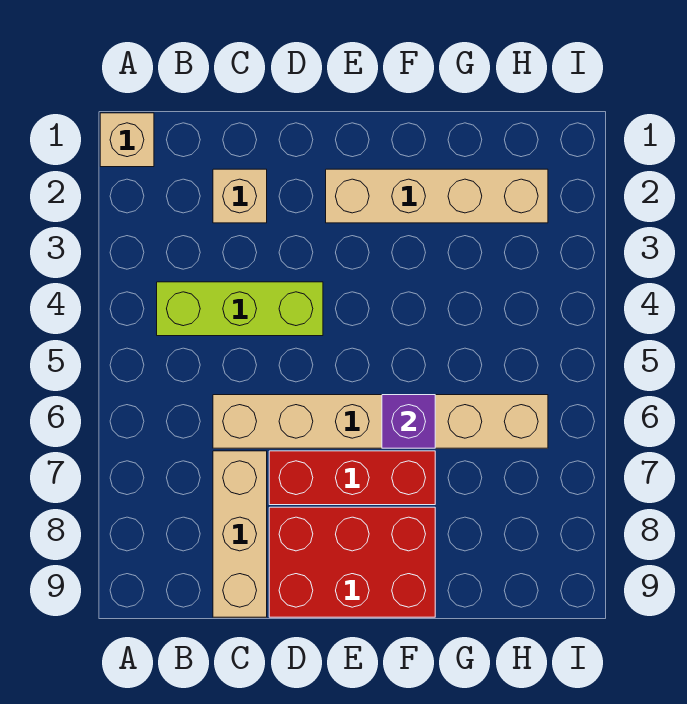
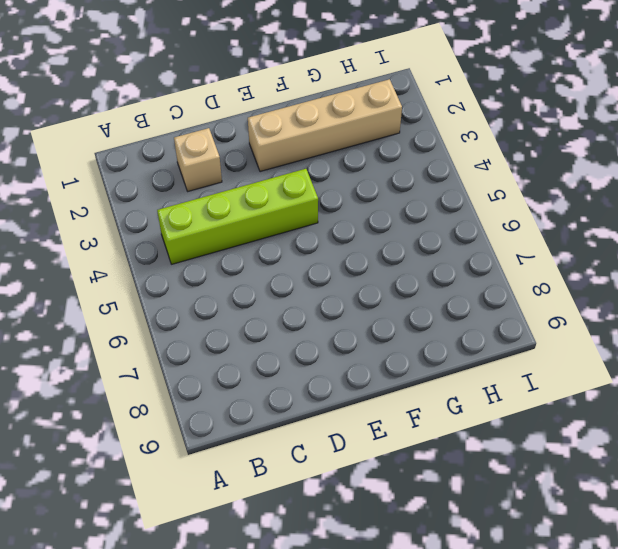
lime 1x4 brick [157,169,318,264] -> lime 1x3 brick [157,282,323,336]
none -> tan 1x1 brick [100,113,154,167]
none -> tan 1x6 brick [213,395,548,448]

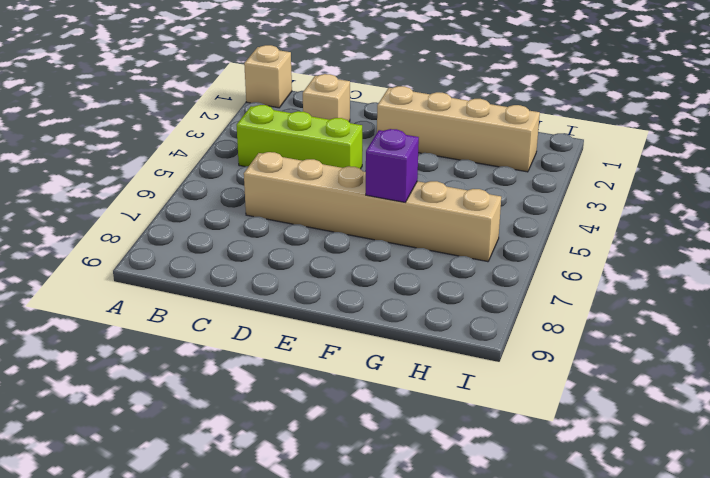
none -> tan 1x3 brick [213,451,267,617]
none -> red 1x3 brick [269,451,435,505]

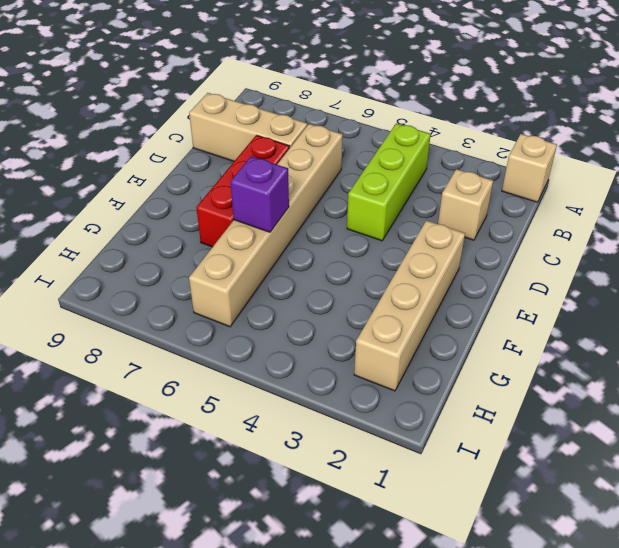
none -> red 2x3 brick [269,507,435,617]

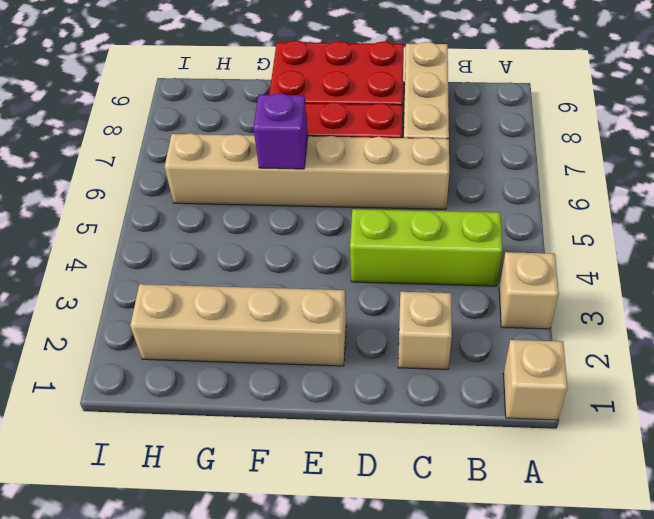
tan 1x1 brick [499,252,559,329] -> none

